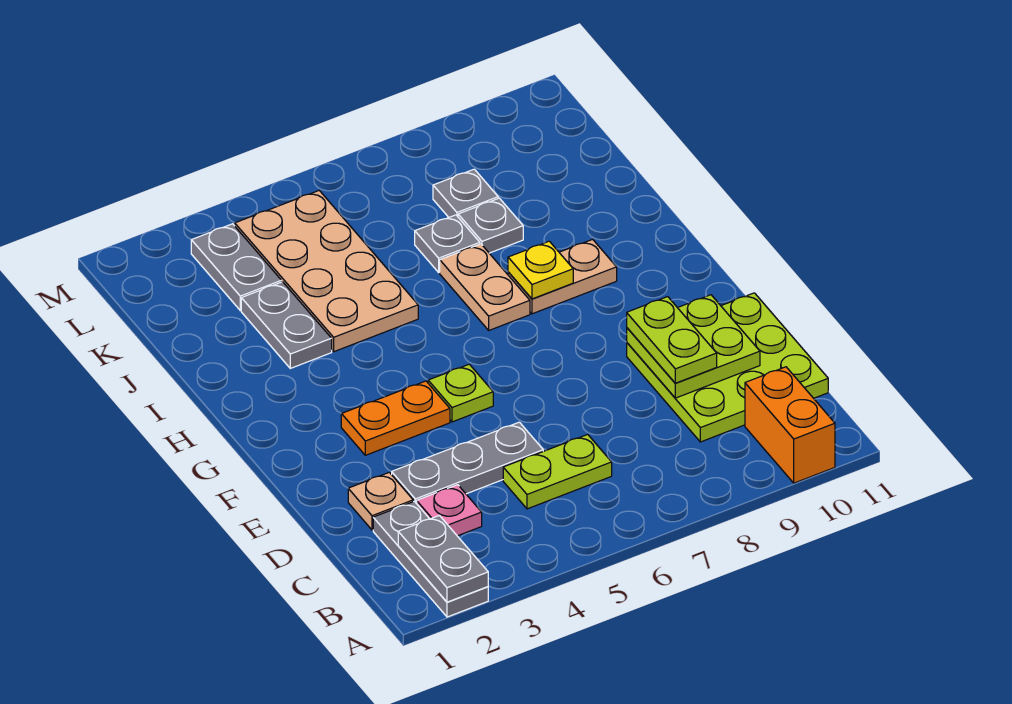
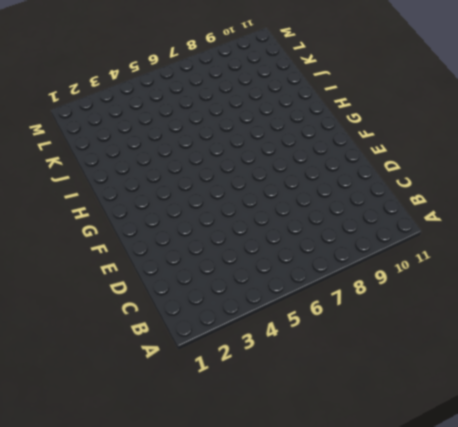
none -> grey 1x3 plate [373,501,488,617]
none -> orange 1x2 brick [745,367,835,483]
none -> pink 1x1 plate [417,485,482,536]

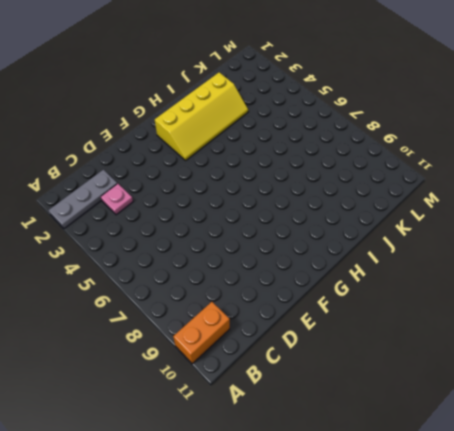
yellow 2x4 slope [155,72,248,160] -> grey 1x2 plate [241,282,332,368]
none -> lime 1x2 plate [503,434,612,509]
none -> lime 3x3 plate [627,293,828,442]
none -> tan 1x1 plate [348,472,413,530]

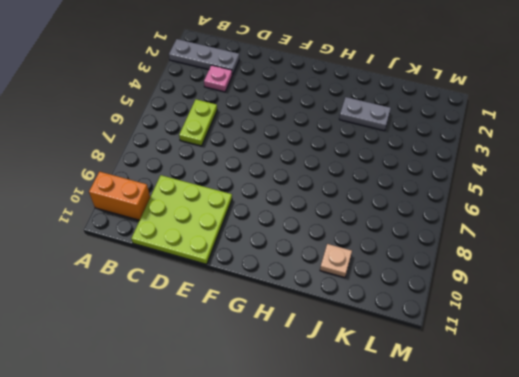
tan 1x1 plate [320,244,352,278] -> tan 1x1 plate moved to [348,472,413,530]
none -> grey 1x3 plate [392,422,543,504]
none -> orange 1x2 plate [341,381,450,455]
none -> lime 1x1 plate [428,364,493,422]

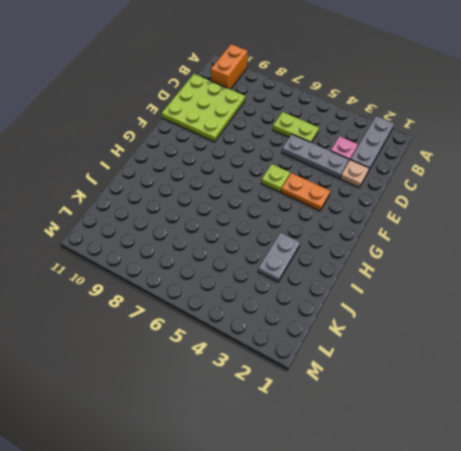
none -> tan 1x2 plate [440,244,530,330]
none -> tan 1x2 plate [508,239,617,314]
none -> tan 2x4 plate [235,191,418,352]

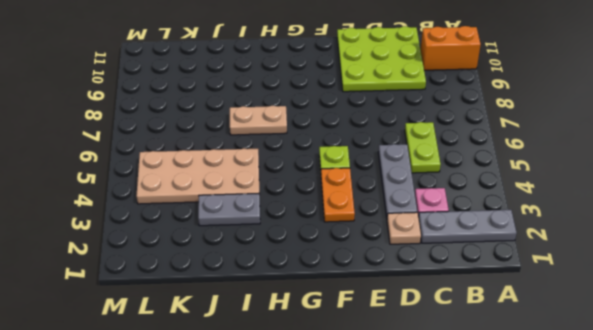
none -> tan 1x2 plate [508,239,617,314]
none -> grey 1x1 plate [415,215,480,272]
none -> grey 1x1 plate [458,198,523,253]

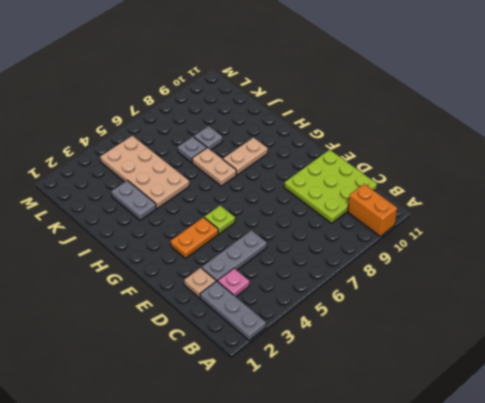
none -> lime 1x2 plate [503,434,612,509]
none -> grey 1x2 plate [191,224,281,310]
none -> grey 1x1 plate [433,169,498,217]

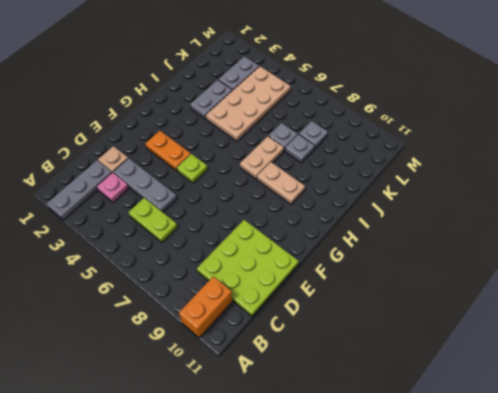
none -> grey 1x2 plate [398,515,488,602]
none -> lime 2x2 plate [627,295,760,398]
none -> yellow 1x1 plate [508,241,573,299]

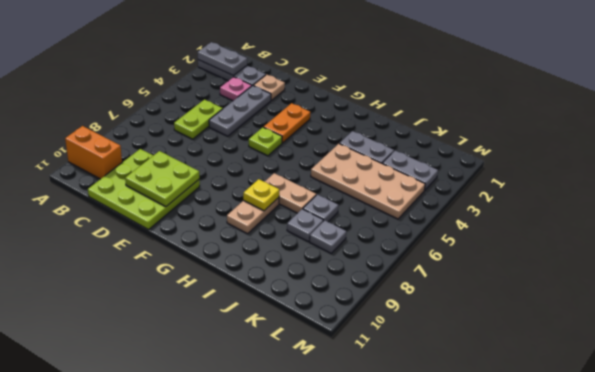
none -> lime 1x2 plate [627,297,717,383]

